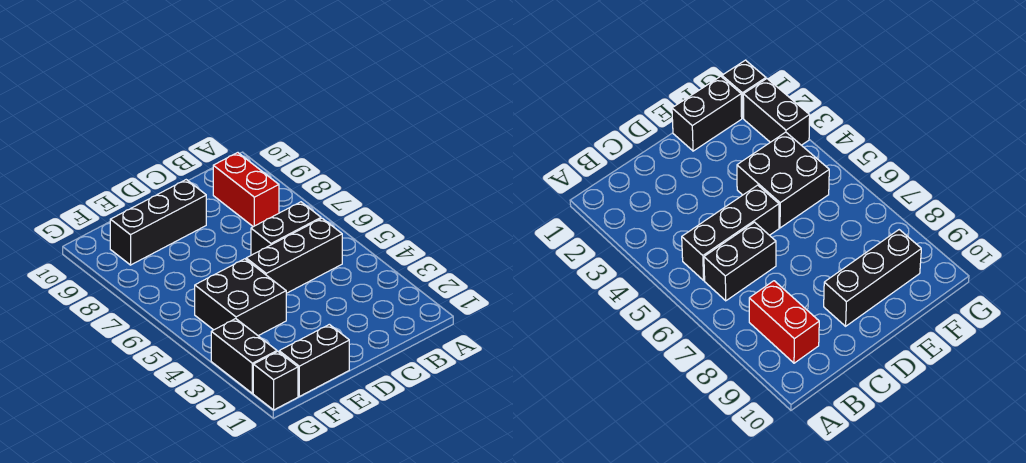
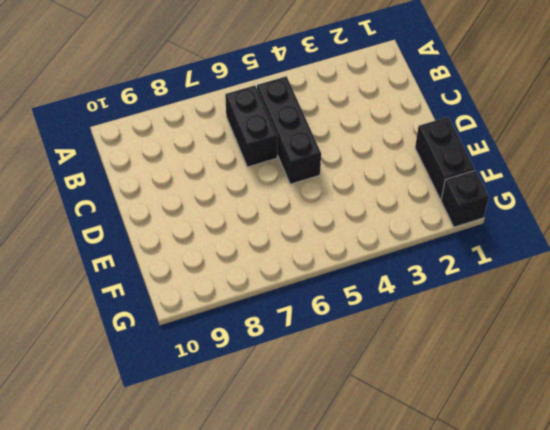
none -> red 1x2 brick [213,153,279,227]
none -> black 1x3 brick [110,180,206,265]

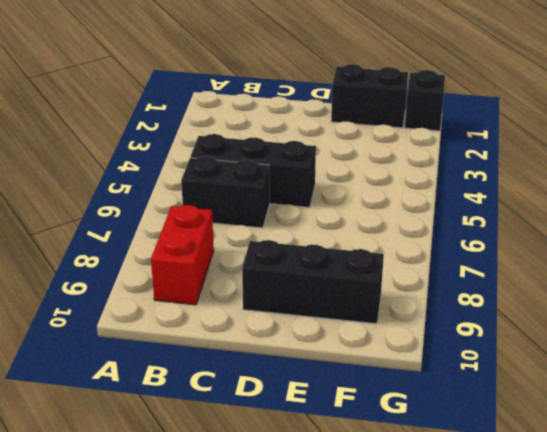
none -> black 2x2 brick [195,259,286,336]
none -> black 1x2 brick [211,319,277,394]

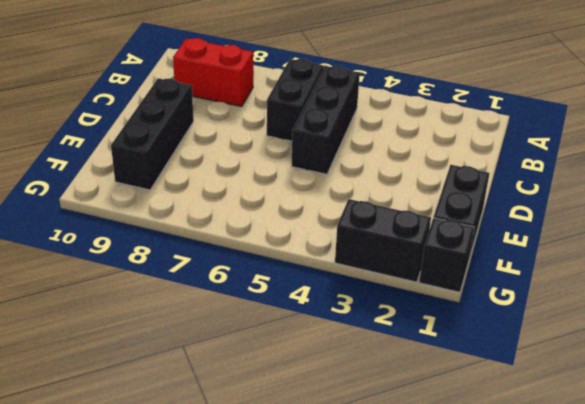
none -> black 2x2 brick [195,259,286,336]

